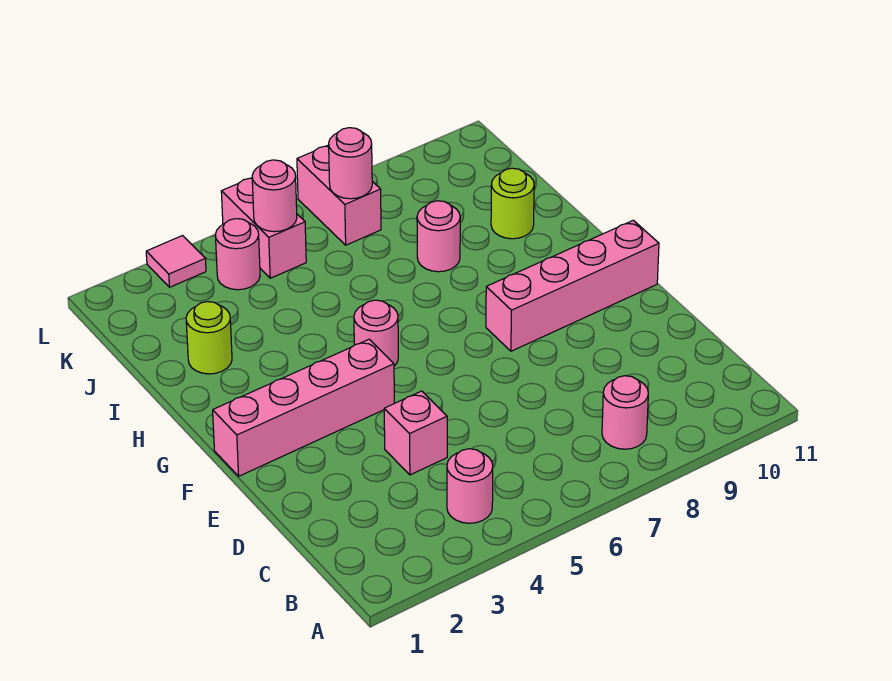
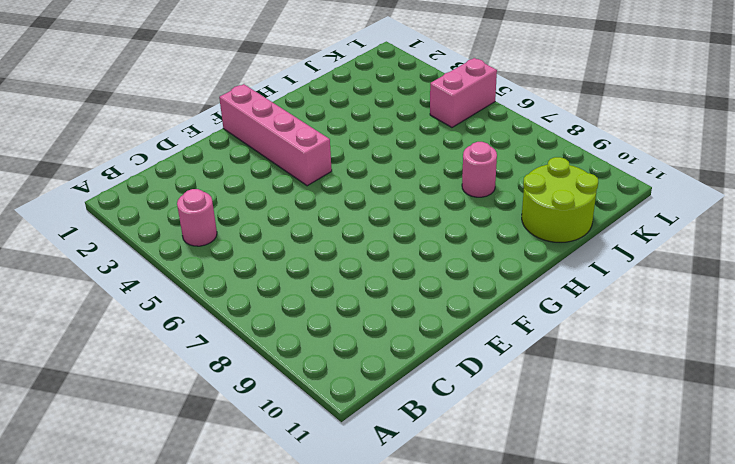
lime 2x2 round brick [522,157,598,242] -> lime 1x1 round brick [491,168,534,239]
none -> pink 1x1 round brick [602,376,648,449]
none -> pink 1x1 brick [384,391,447,475]
none -> pink 1x4 brick [486,220,659,351]

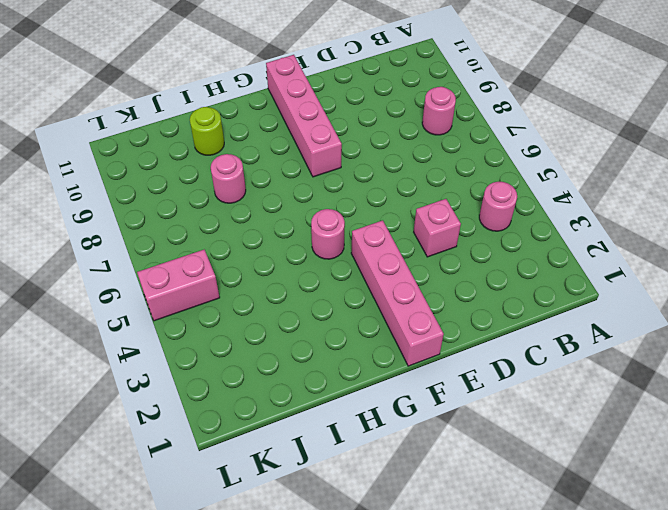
none -> lime 1x1 round brick [186,302,232,374]
none -> pink 1x1 round brick [215,219,260,290]
none -> pink 1x2 brick [297,145,381,245]

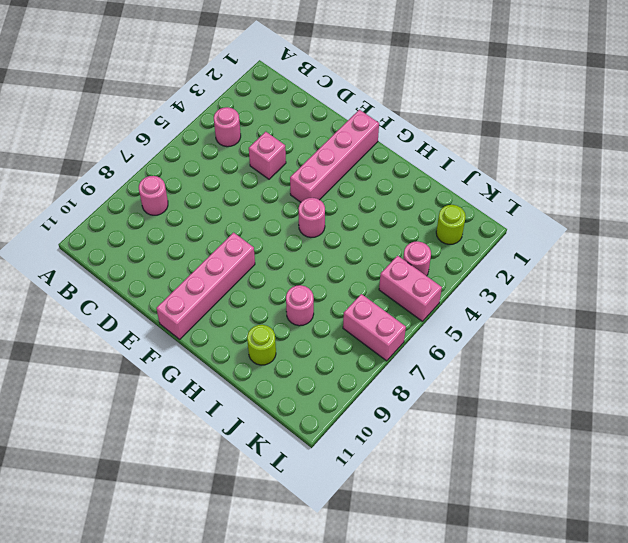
lime 1x1 round brick [436,205,466,244] -> lime 1x1 round brick moved to [186,302,232,374]
none -> pink 1x1 tile [146,236,206,287]
none -> pink 1x1 round brick [252,160,297,232]
none -> pink 1x1 round brick [329,128,372,199]

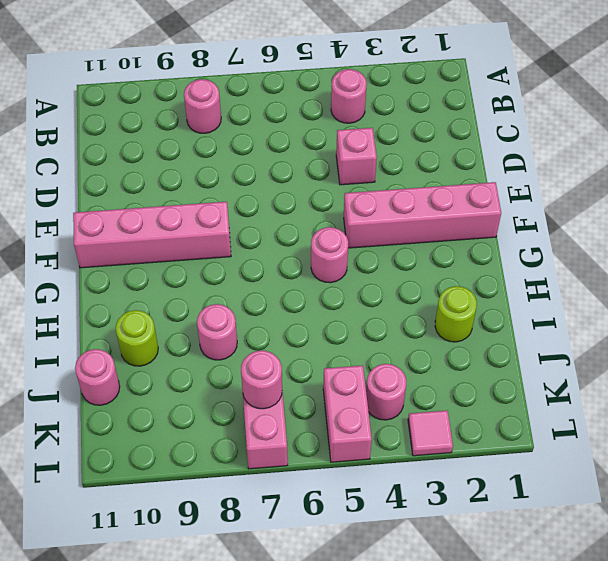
pink 1x1 round brick [75,349,120,405] -> pink 1x1 round brick moved to [252,160,297,232]

